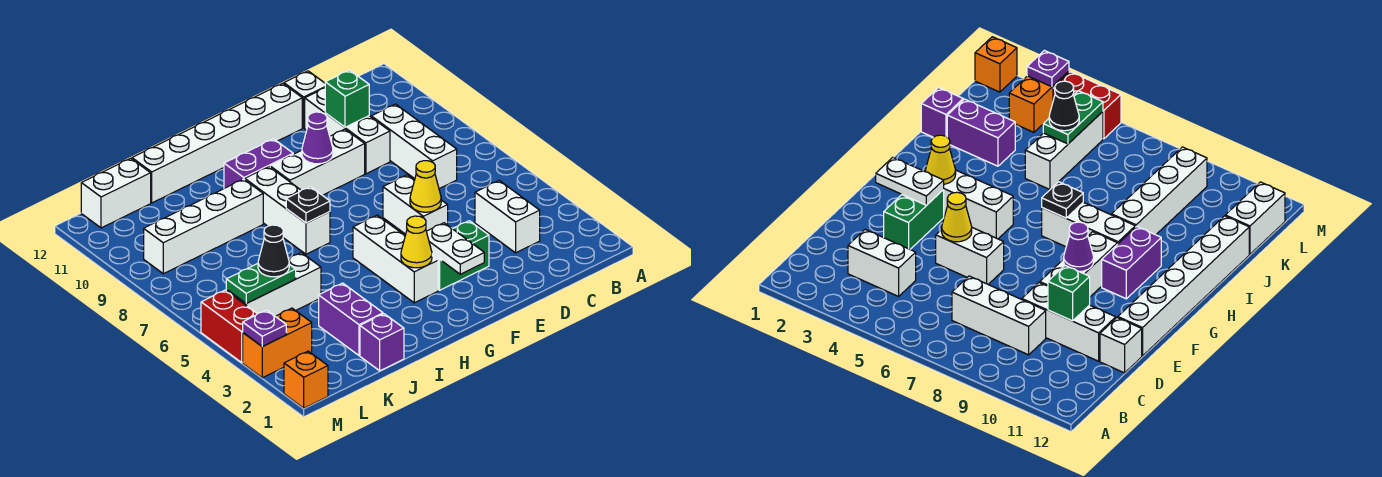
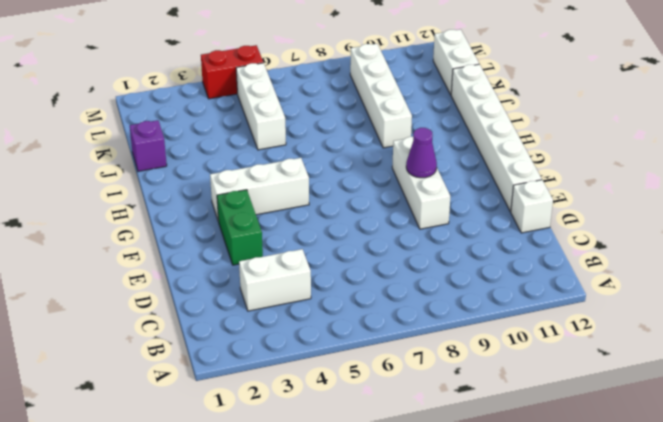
none -> white 1x3 brick [371,104,457,189]
none -> white 1x3 brick [305,88,390,174]
none -> white 1x2 brick [383,175,448,234]

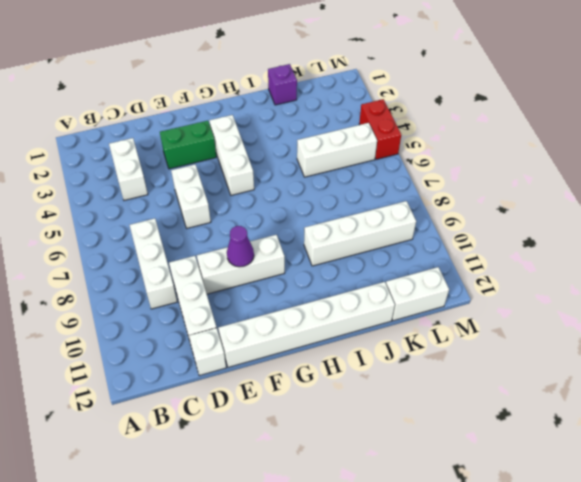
none -> purple 1x2 brick [224,139,293,188]
none -> white 1x3 brick [245,167,330,254]
none -> purple 1x2 brick [319,283,383,356]

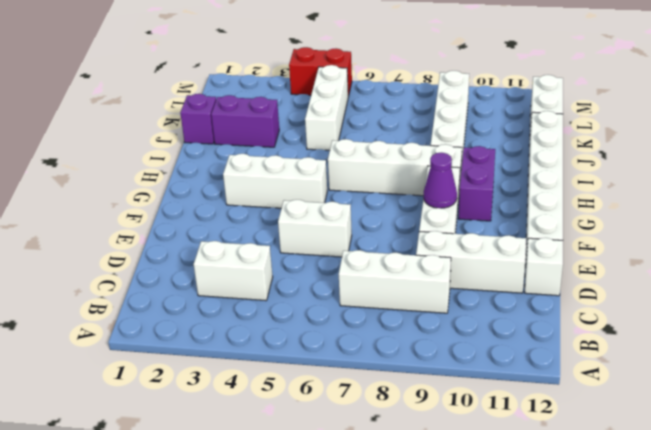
white 1x4 brick [328,139,462,196] -> white 1x3 brick [245,167,330,254]
none -> green 1x2 brick [432,221,489,290]
none -> orange 1x2 brick [243,308,312,378]
none -> orange 1x1 brick [284,351,328,408]

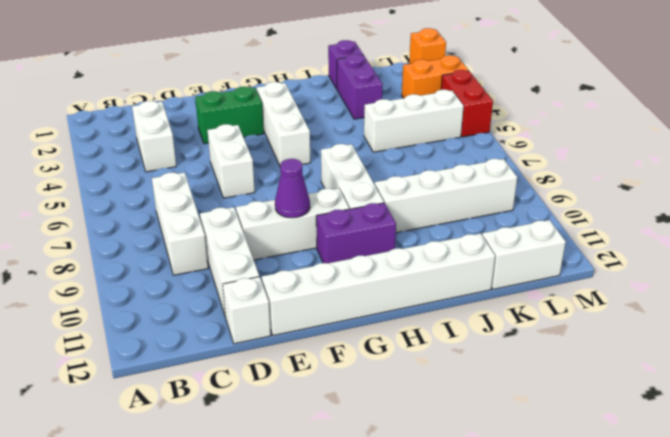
none -> green 1x1 brick [325,70,369,127]
none -> yellow 1x1 cone [410,161,441,212]
none -> white 1x2 plate [426,223,484,274]

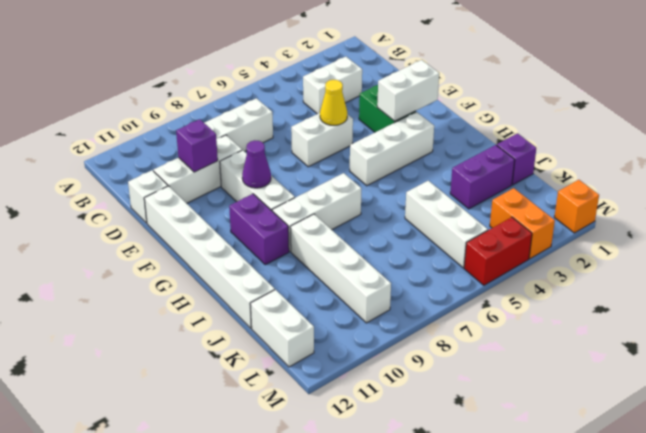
purple 1x1 brick [176,119,218,172] -> green 1x1 brick [325,70,369,127]
white 1x2 brick [377,60,439,121] -> white 1x2 plate [426,223,484,274]
none -> yellow 1x1 cone [401,216,432,268]
none -> black 1x1 plate [286,187,330,223]
none -> green 1x2 plate [226,264,296,303]

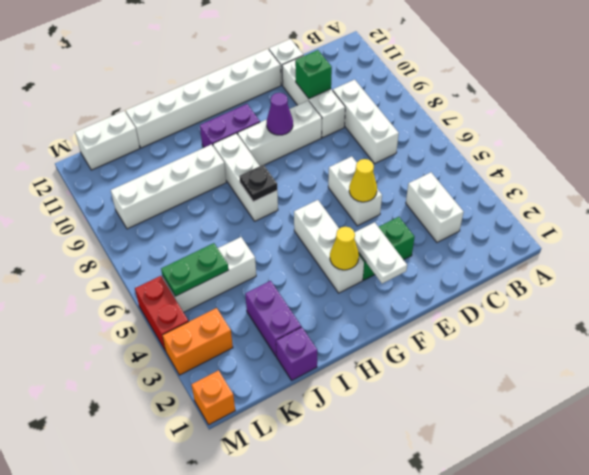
none -> purple 1x1 plate [243,310,286,347]
none -> black 1x1 cone [258,225,289,277]

